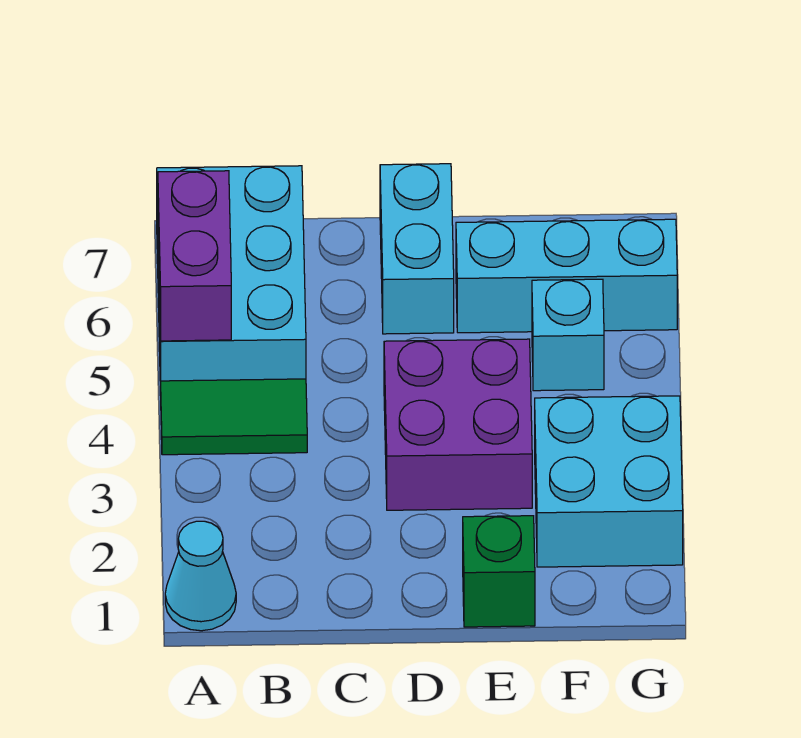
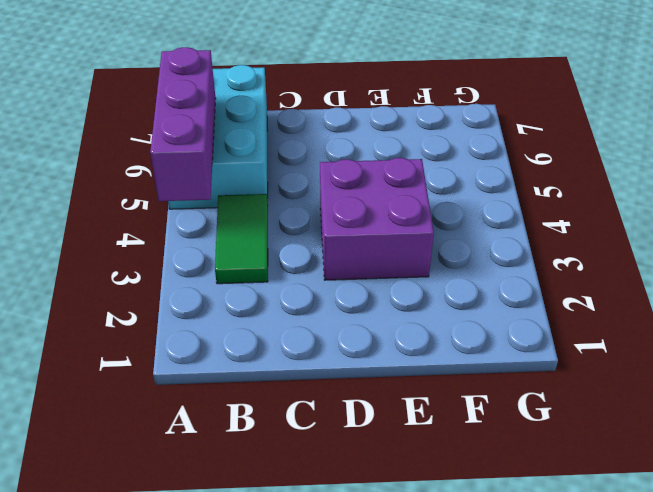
purple 1x3 brick [150,47,216,201] -> purple 1x2 brick [158,171,231,341]
green 1x2 tile [215,194,268,284] -> green 1x2 tile turned to [161,379,307,455]
none -> cyan 1x1 cone [165,521,236,631]
none -> cyan 1x2 brick [380,164,454,334]

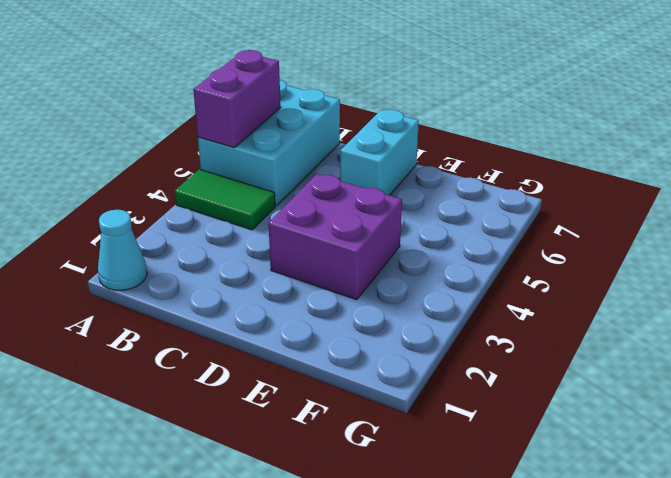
none -> green 1x1 brick [463,516,535,627]
none -> cyan 1x3 brick [456,219,677,333]

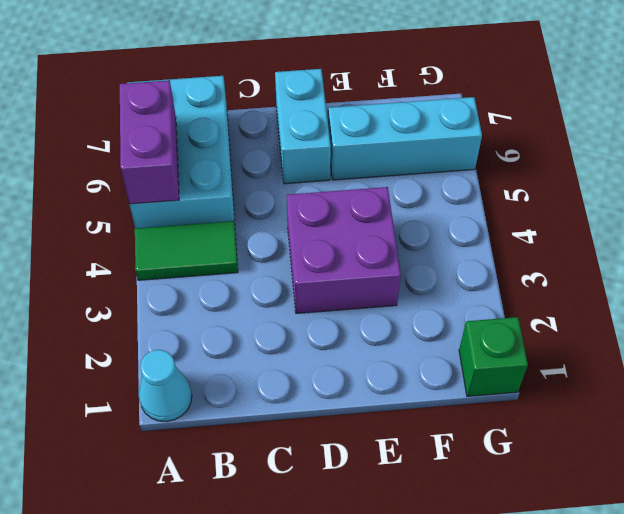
green 1x1 brick [459,317,528,396] -> green 1x1 brick moved to [463,516,535,627]
none -> cyan 2x2 brick [535,396,683,567]
none -> cyan 1x1 brick [532,279,604,391]

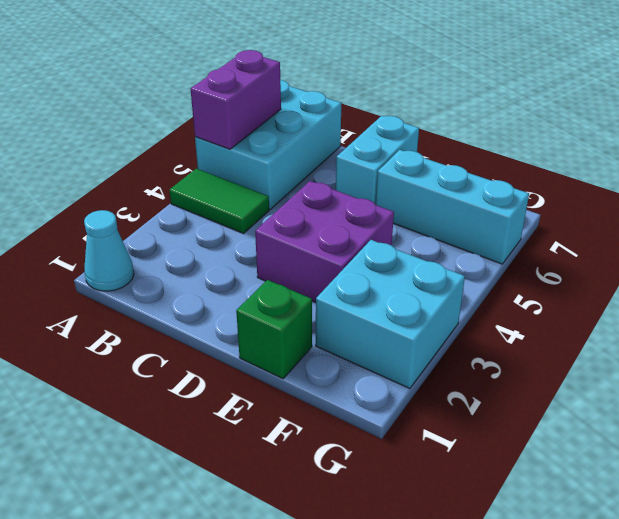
none -> cyan 1x1 brick [532,279,604,391]

